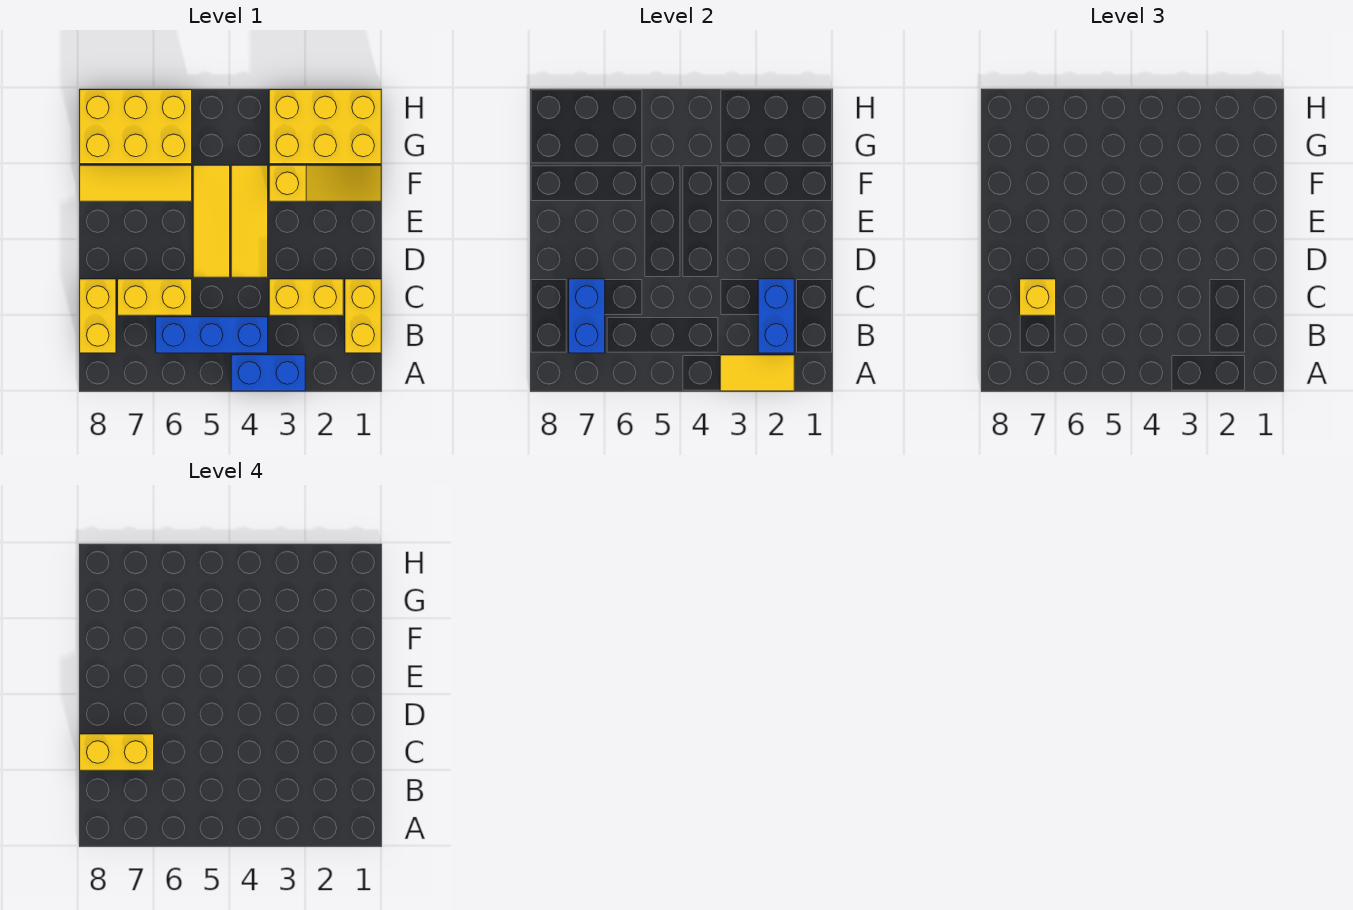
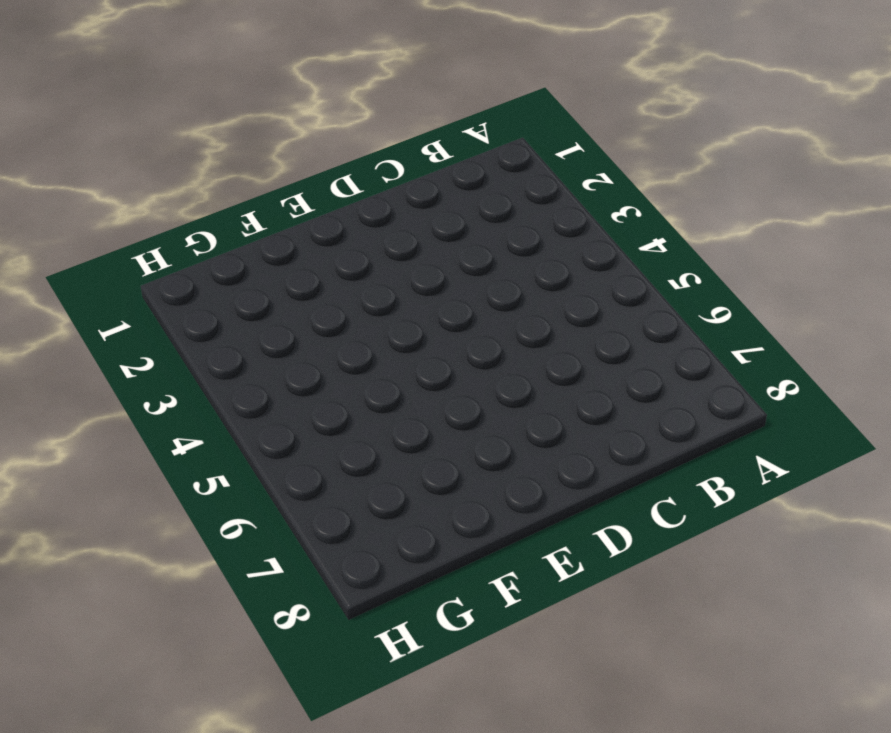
none -> blue 1x2 brick [231,355,305,391]
none -> yellow 1x2 brick [345,279,381,353]
none -> blue 1x3 brick [156,317,268,353]

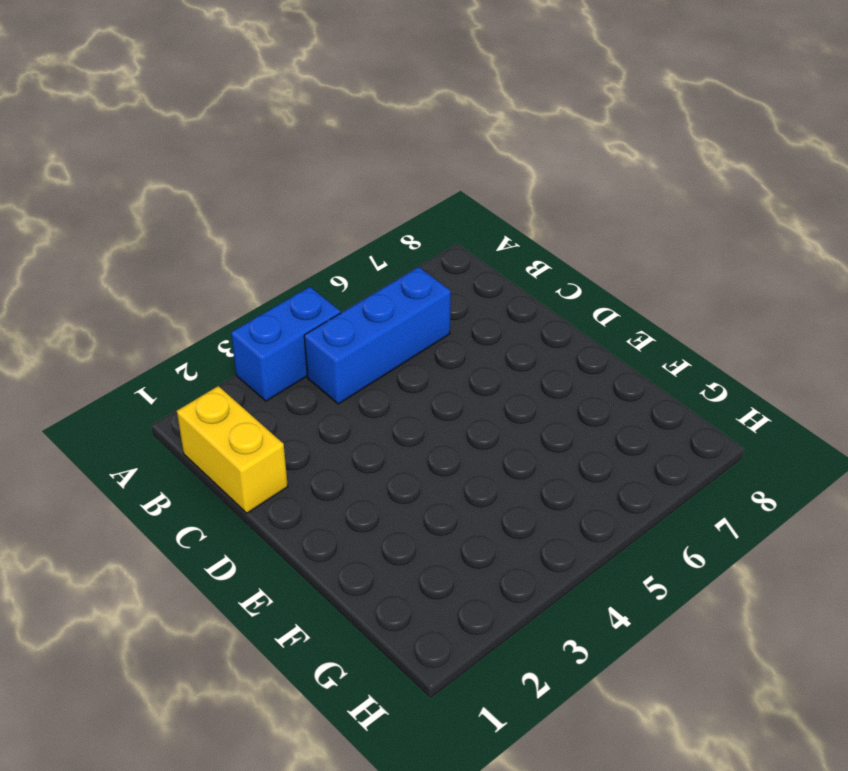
none -> yellow 1x2 brick [80,279,116,353]
none -> yellow 1x2 brick [269,279,343,315]
none -> yellow 1x2 brick [118,279,192,315]

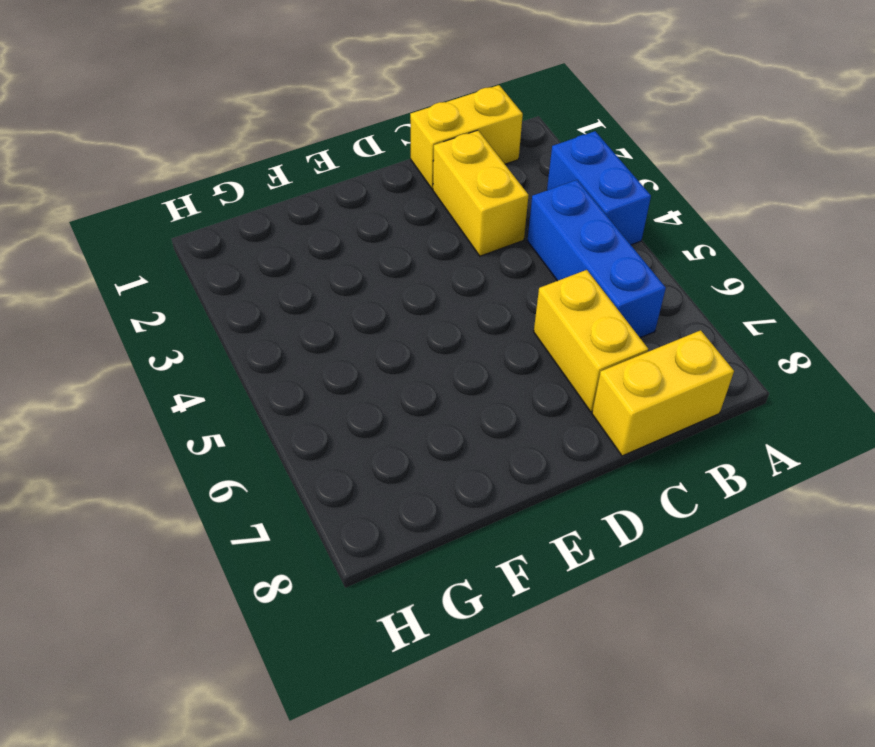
none -> yellow 1x3 tile [231,165,268,277]
none -> yellow 1x3 tile [193,165,230,277]
none -> yellow 1x3 slope [269,165,381,201]

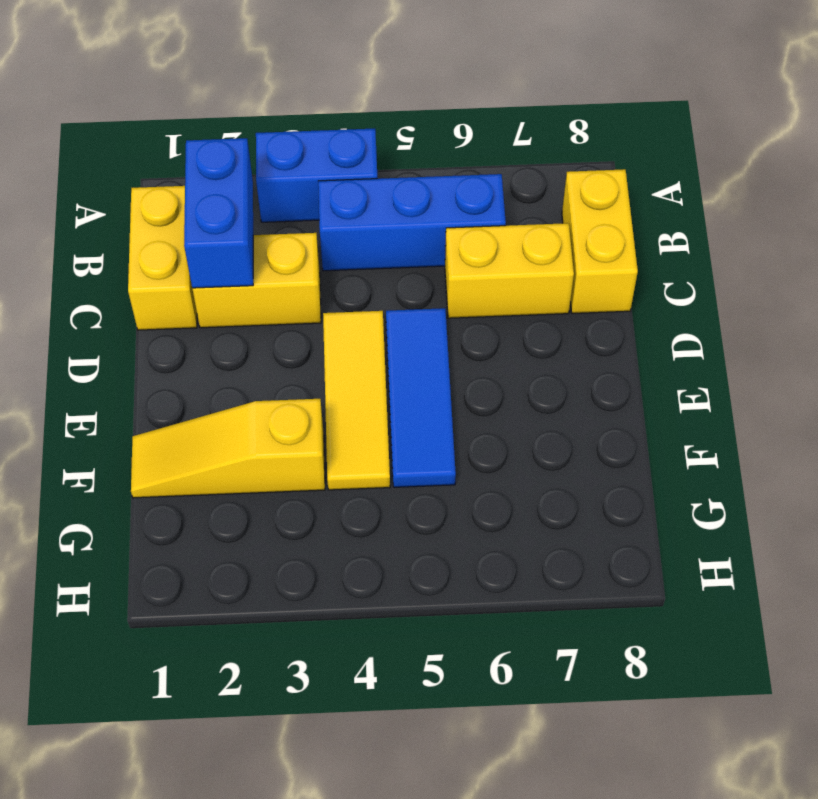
blue 1x3 tile [386,308,456,487] -> yellow 1x3 tile [193,165,230,277]
none -> yellow 1x3 tile [80,165,192,201]
none -> yellow 2x3 brick [269,90,381,164]
none -> yellow 2x3 brick [80,90,192,164]

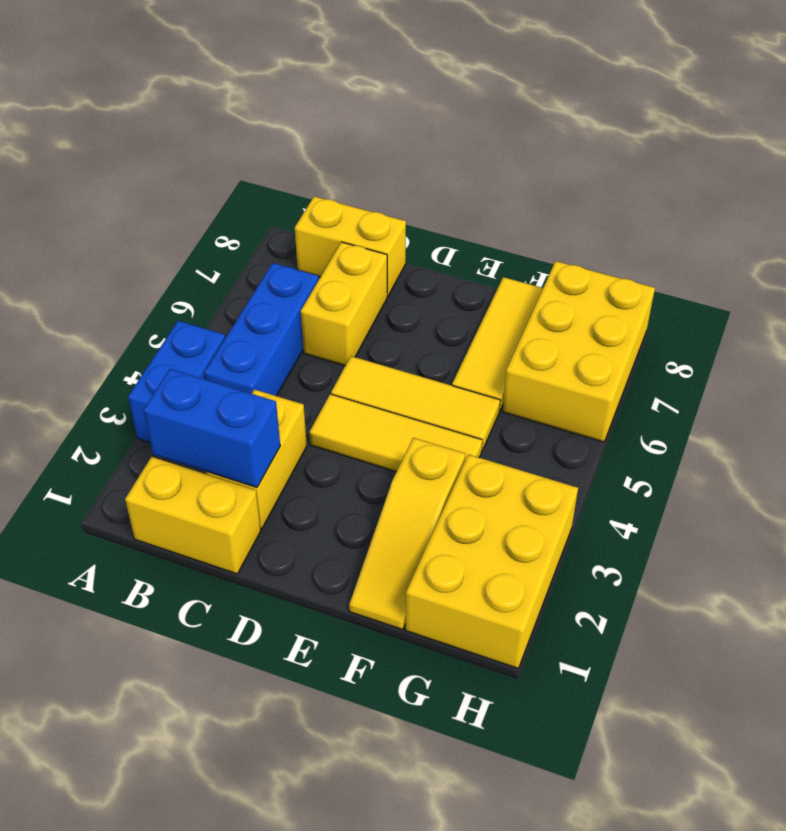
none -> yellow 1x2 tile [720,355,794,391]
none -> blue 1x2 brick [569,279,605,353]
none -> yellow 1x1 brick [1020,279,1056,315]

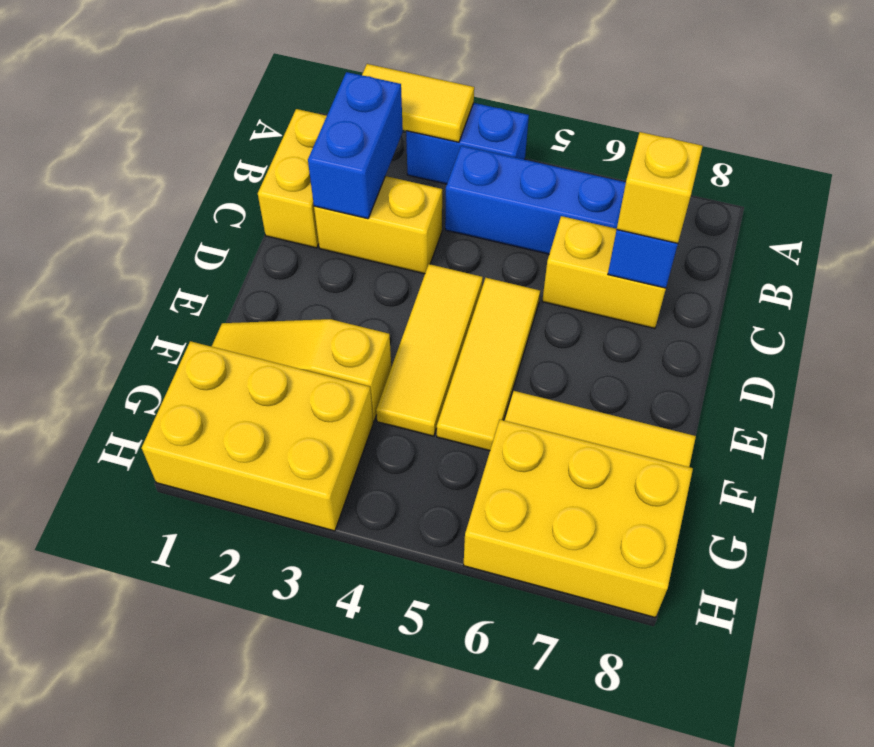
none -> yellow 1x2 brick [80,279,116,353]
none -> yellow 1x2 brick [80,734,154,770]

